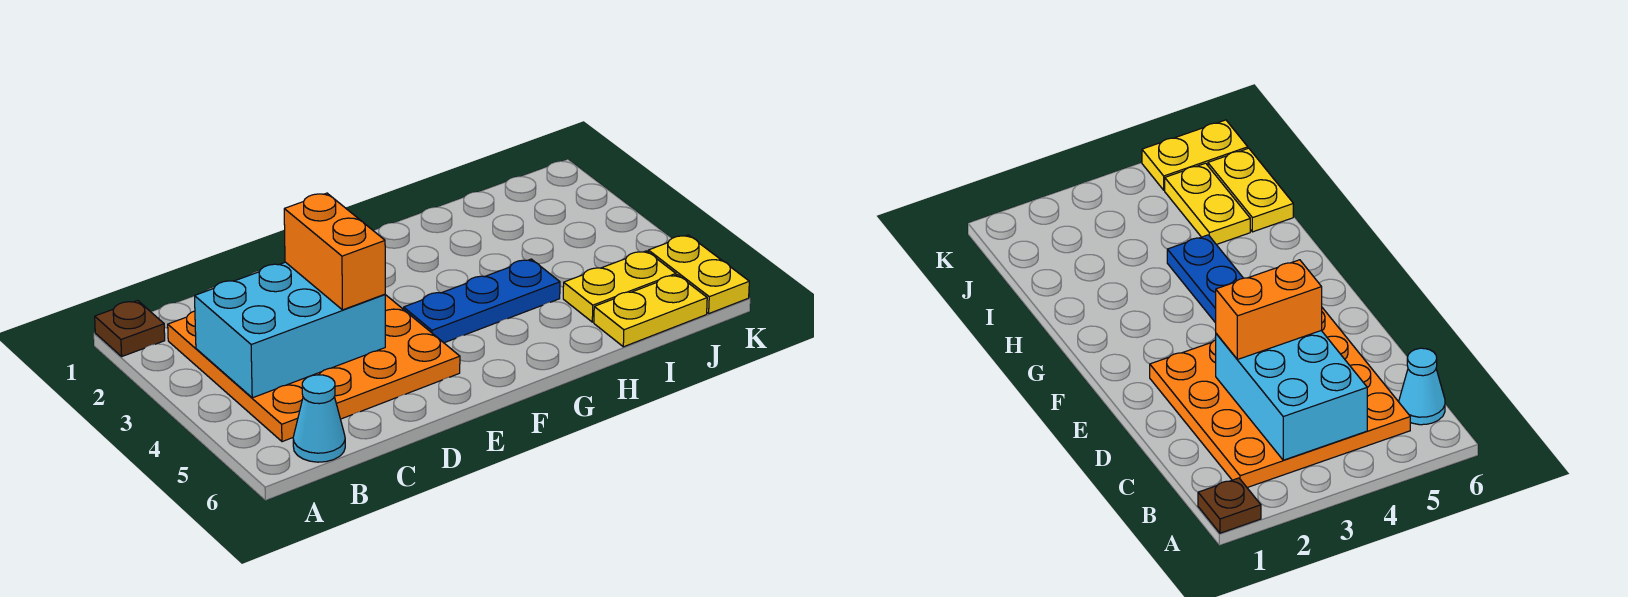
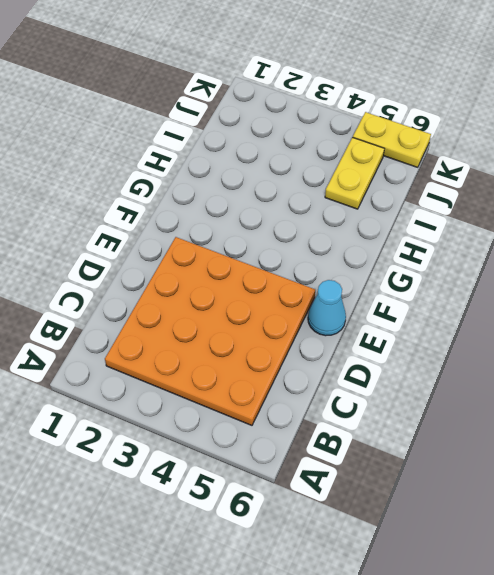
cyan 1x1 cone [308,280,346,336] -> cyan 1x1 cone moved to [293,375,345,462]
none -> brown 1x1 plate [95,301,165,356]
none -> blue 1x3 plate [404,259,560,343]

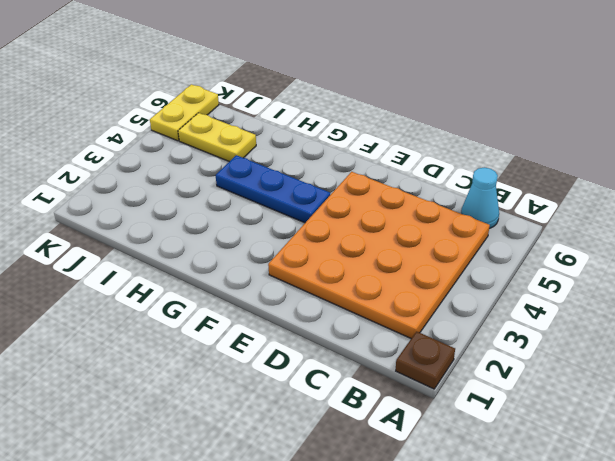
none -> yellow 1x2 plate [594,275,707,347]
none -> cyan 2x3 brick [195,262,385,398]

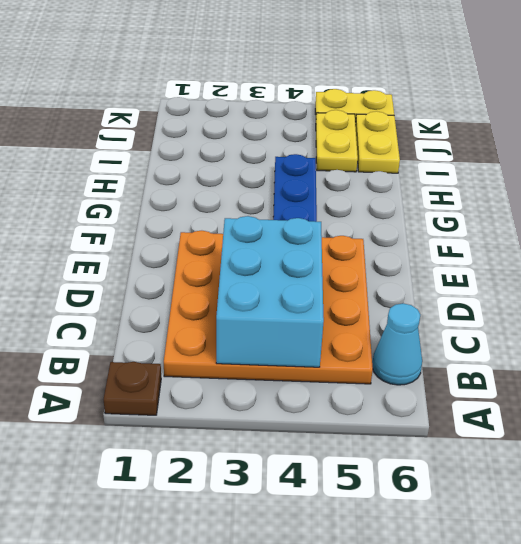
none -> orange 1x2 brick [284,193,385,310]

